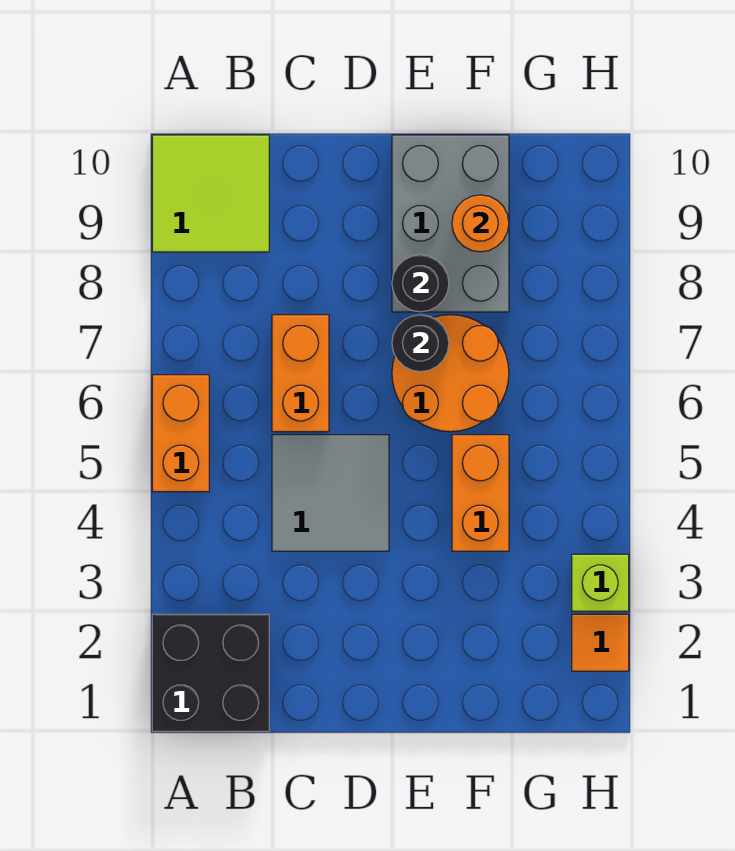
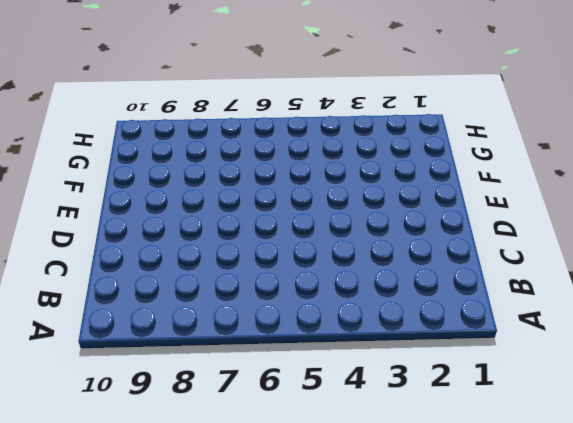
none -> black 2x2 brick [152,614,269,731]
none -> orange 1x2 brick [152,375,209,492]
none -> lime 2x2 tile [152,135,269,252]

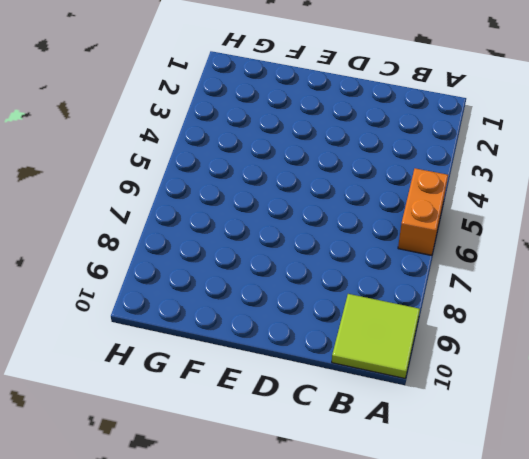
none -> black 2x2 brick [152,614,269,731]
none -> grey 2x2 tile [272,435,389,551]
none -> orange 1x2 brick [272,315,329,432]

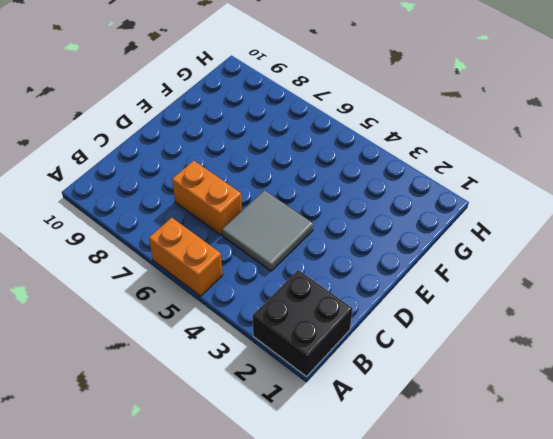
none -> lime 2x2 tile [152,135,269,252]
none -> orange 2x2 round brick [392,315,509,432]
none -> grey 2x3 brick [392,135,509,312]

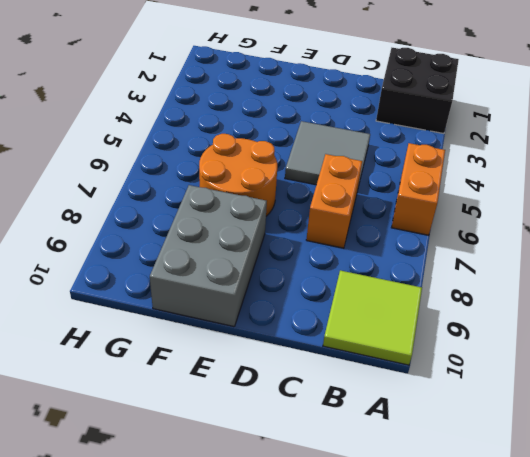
none -> orange 1x2 brick [452,435,509,551]
none -> orange 1x1 tile [572,614,629,671]
none -> lime 1x1 brick [572,554,629,611]

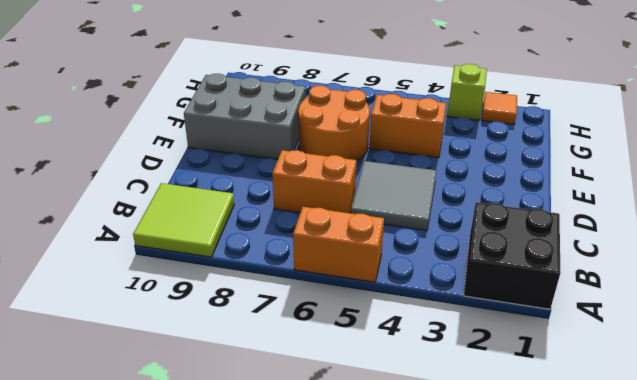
none -> black 1x1 round brick [392,315,449,372]
none -> black 1x1 round brick [392,255,449,312]
none -> orange 1x1 round brick [452,195,509,252]

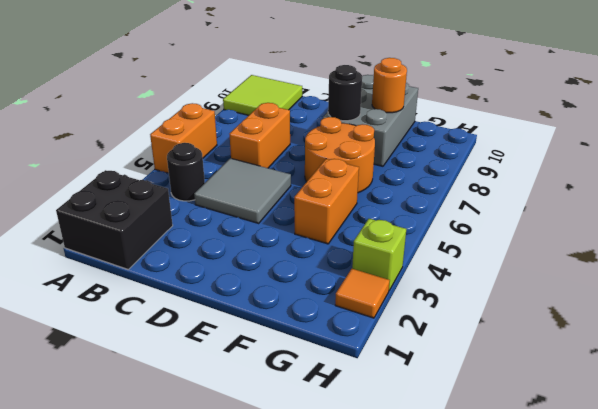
black 1x1 round brick [167,143,205,201] -> black 1x1 round brick moved to [392,315,449,372]

